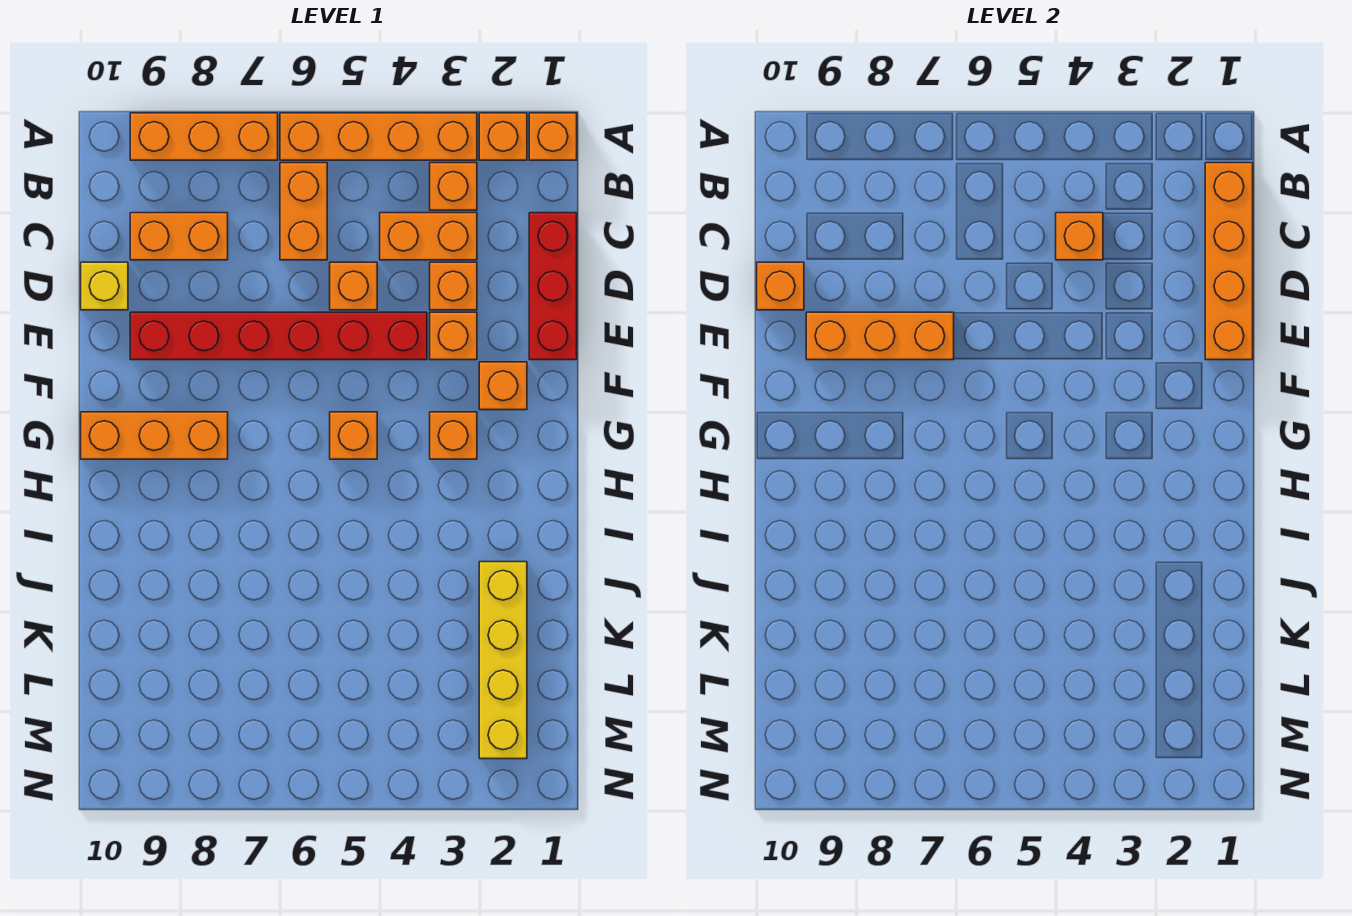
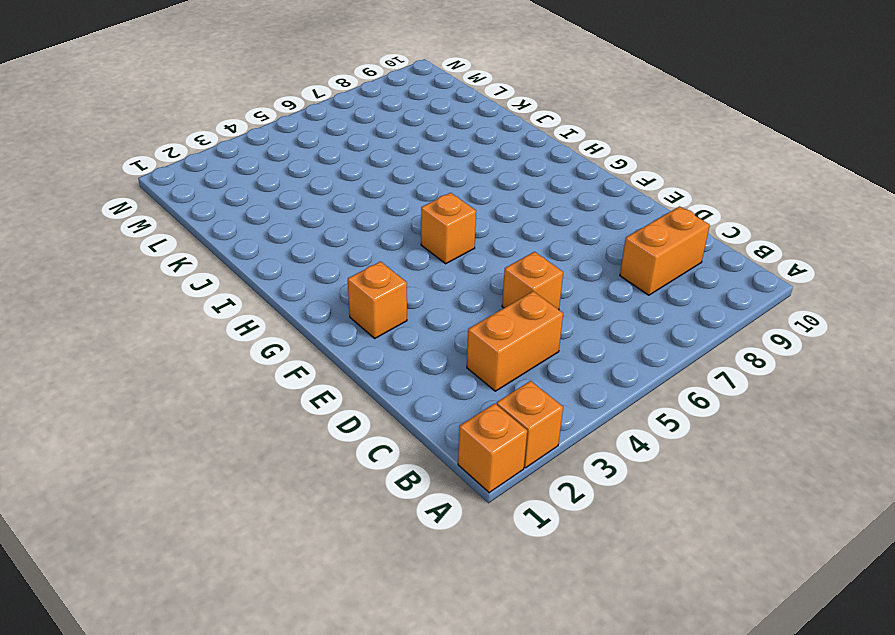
none -> orange 1x4 brick [280,113,477,160]
none -> orange 1x3 brick [130,113,278,160]
none -> orange 1x1 brick [430,163,477,210]

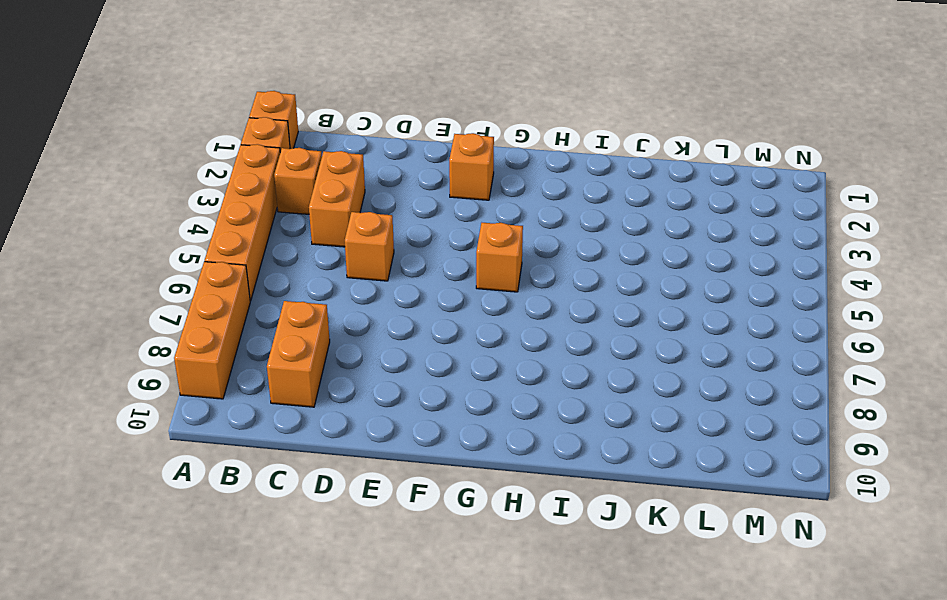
none -> orange 1x2 brick [280,163,327,260]
none -> red 1x3 brick [529,213,577,360]
none -> orange 1x1 brick [430,262,477,310]

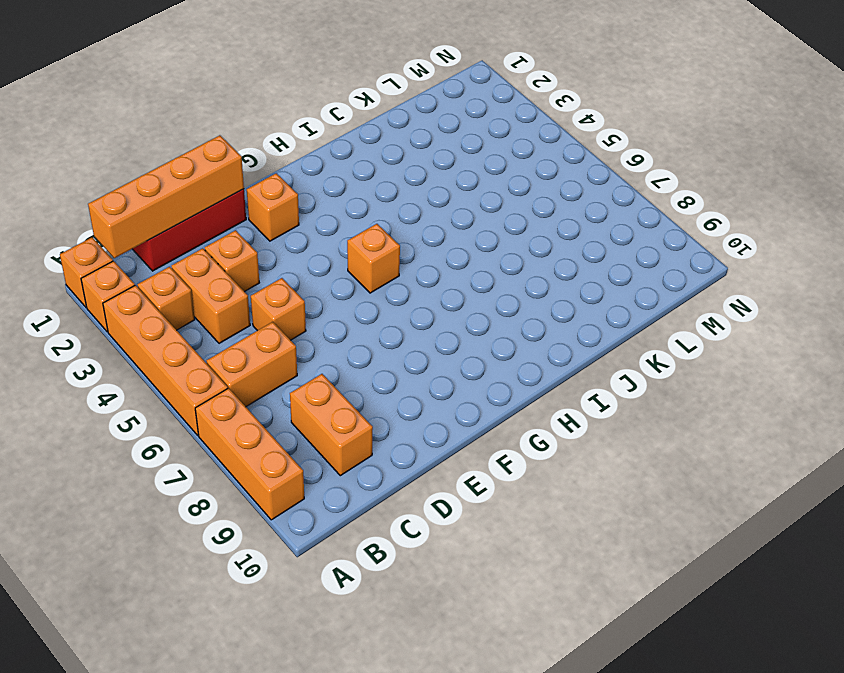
none -> yellow 1x1 brick [81,262,128,310]
none -> orange 1x1 brick [430,312,477,360]
none -> red 1x6 brick [130,312,427,360]

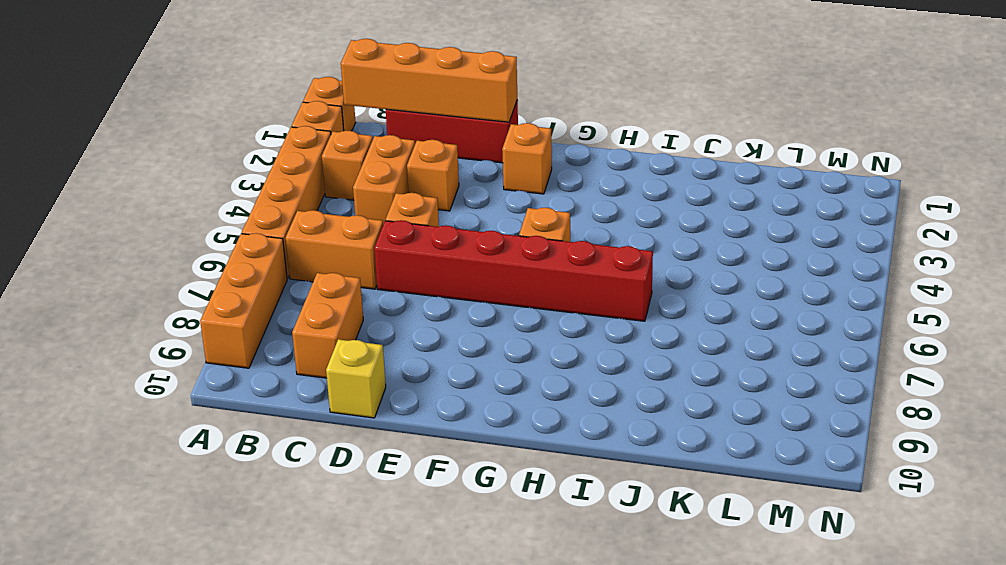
red 1x6 brick [374,220,653,321] -> red 1x6 brick turned to [130,312,427,360]
none -> orange 1x1 brick [430,312,477,360]
none -> orange 1x1 brick [430,412,477,459]
none -> orange 1x3 brick [81,412,228,459]

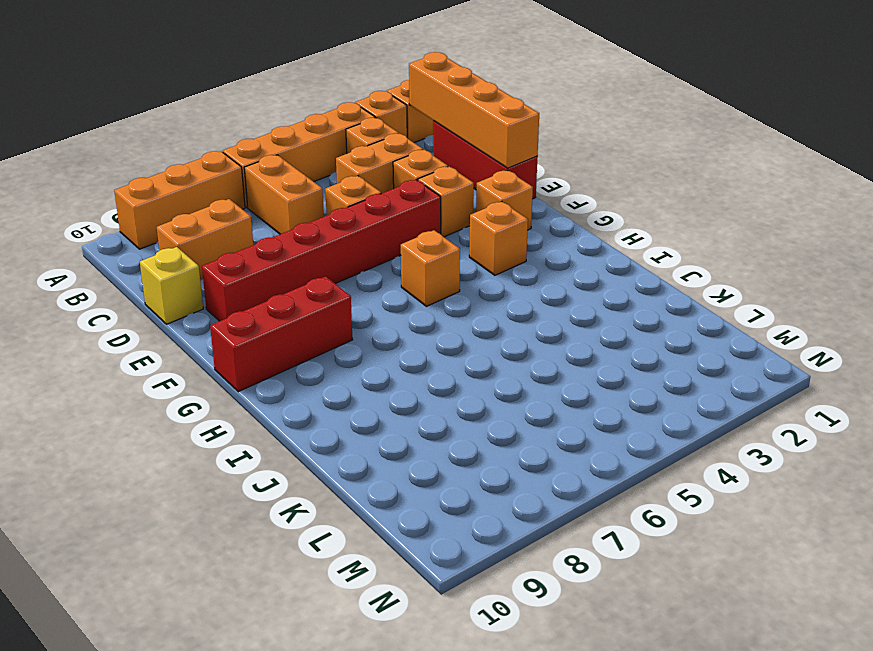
red 1x3 brick [210,276,353,392] -> orange 1x3 brick [81,412,228,459]
none -> yellow 1x4 brick [479,562,527,759]
none -> orange 1x1 brick [1056,213,1103,260]
none -> orange 1x1 brick [757,262,804,310]

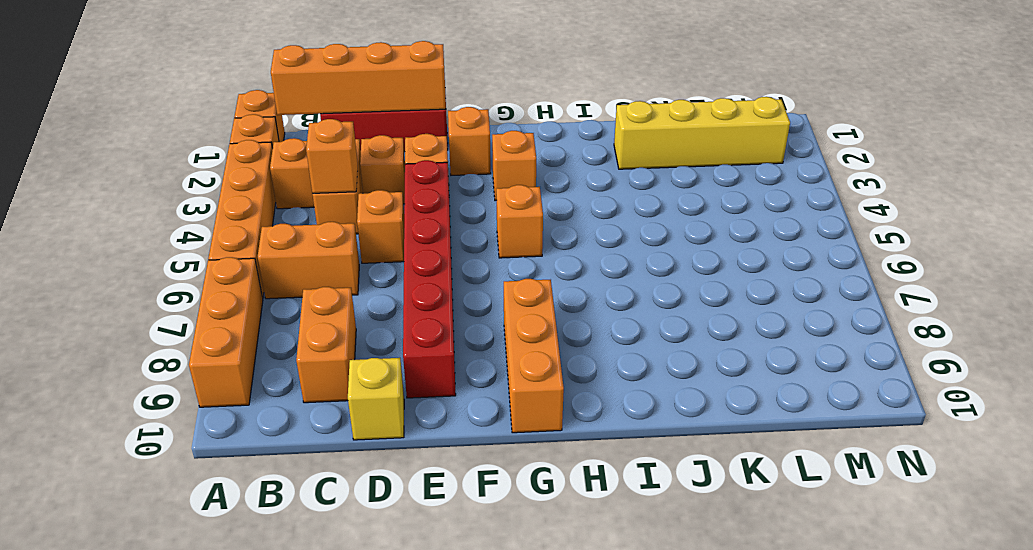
none -> orange 1x1 brick [757,262,804,310]
none -> orange 1x3 brick [806,312,954,360]

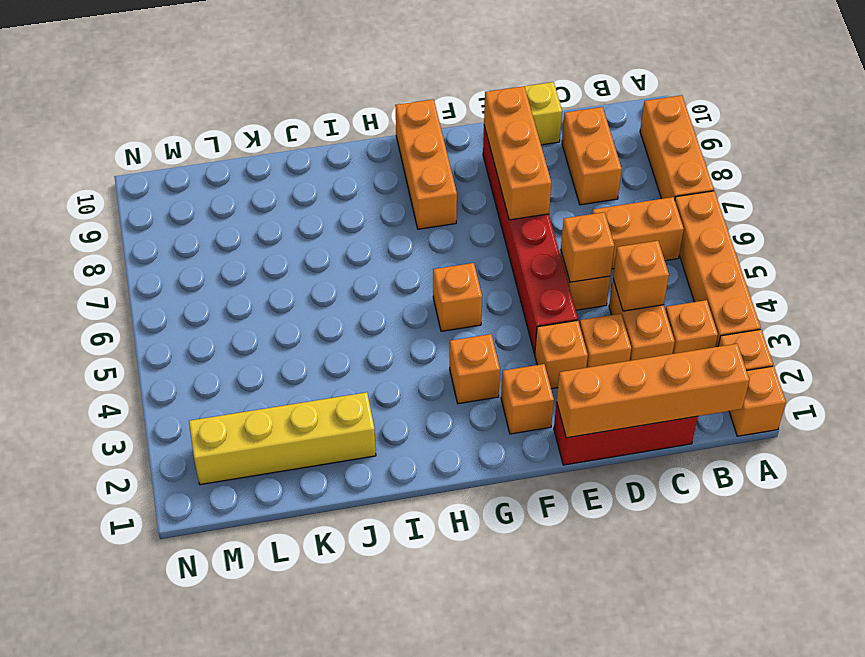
orange 1x1 brick [561,212,614,282] -> orange 1x1 brick moved to [757,262,804,310]

